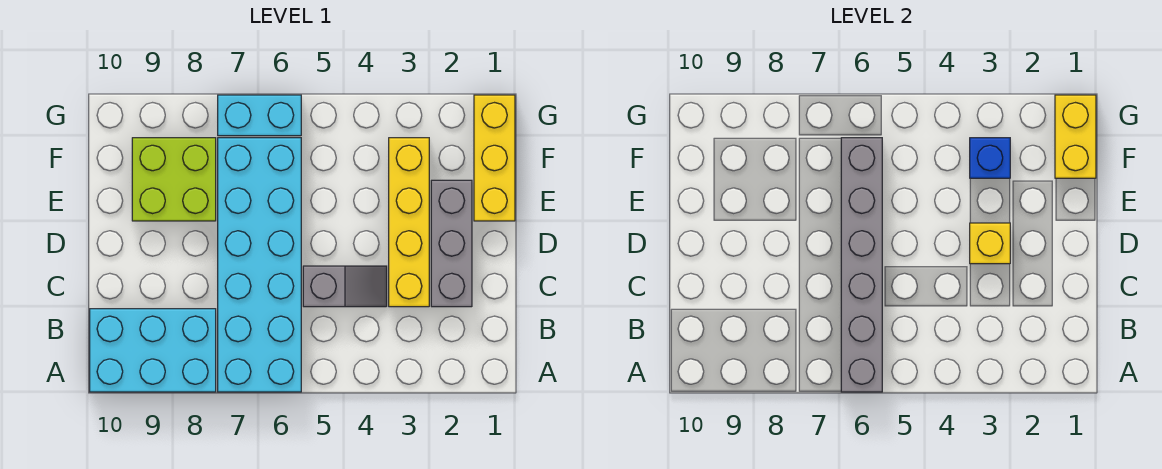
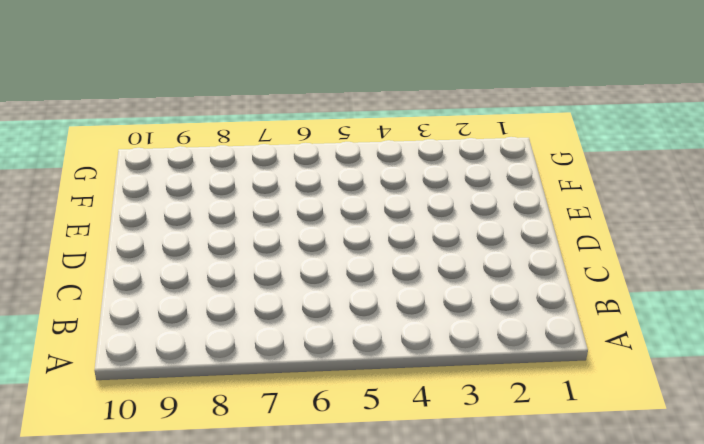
none -> cyan 2x6 brick [218,138,301,392]
none -> cyan 2x3 brick [90,309,216,392]
none -> grey 1x3 brick [431,180,472,307]

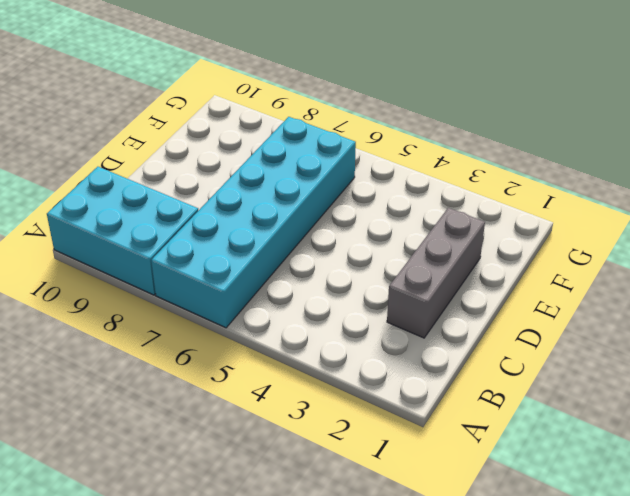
none -> yellow 1x4 brick [389,138,429,307]
none -> grey 1x2 slope [303,266,387,307]
none -> yellow 1x3 brick [474,95,515,221]

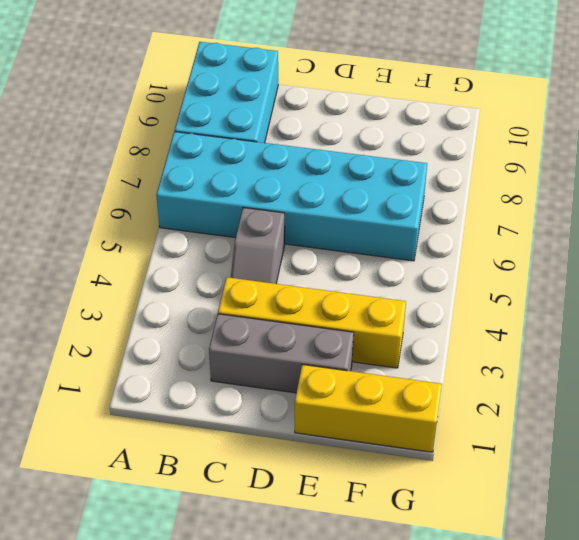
none -> lime 2x2 brick [132,138,216,221]
none -> cyan 1x2 brick [218,95,301,136]
none -> grey 1x6 brick [841,138,882,392]

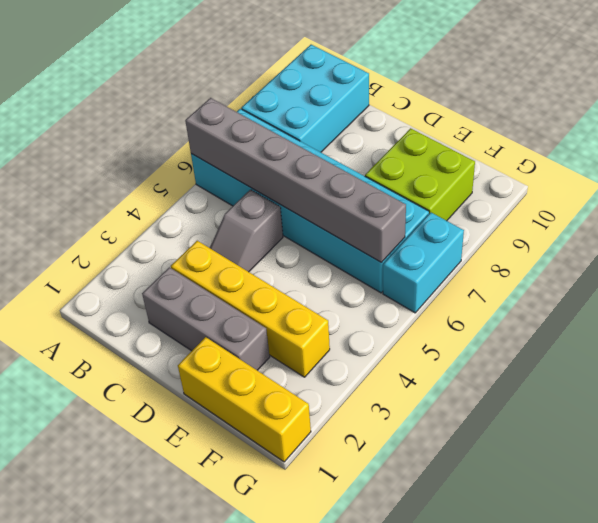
none -> yellow 1x1 brick [970,223,1010,264]
none -> yellow 1x2 brick [1055,95,1096,178]
none -> blue 1x1 brick [970,138,1010,178]

